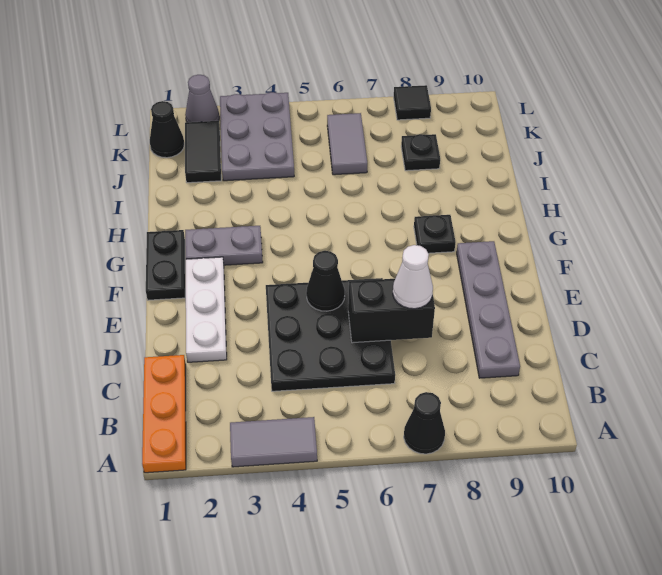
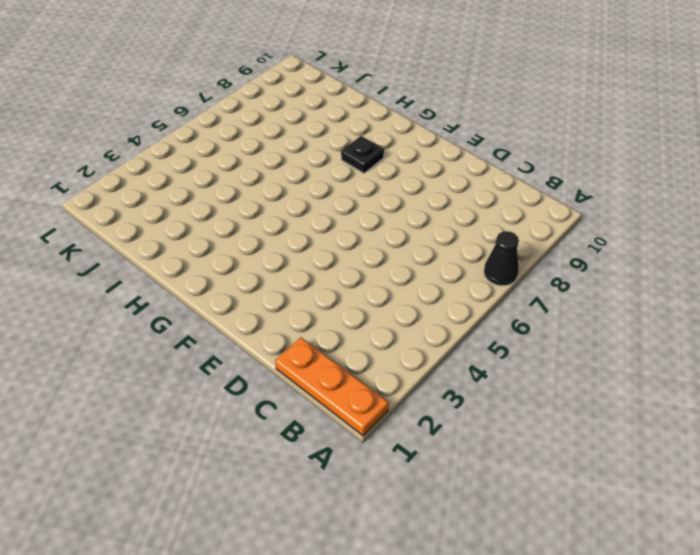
none -> grey 1x2 tile [230,417,317,467]
none -> black 3x3 plate [266,278,395,391]
none -> grey 1x4 plate [457,241,520,378]

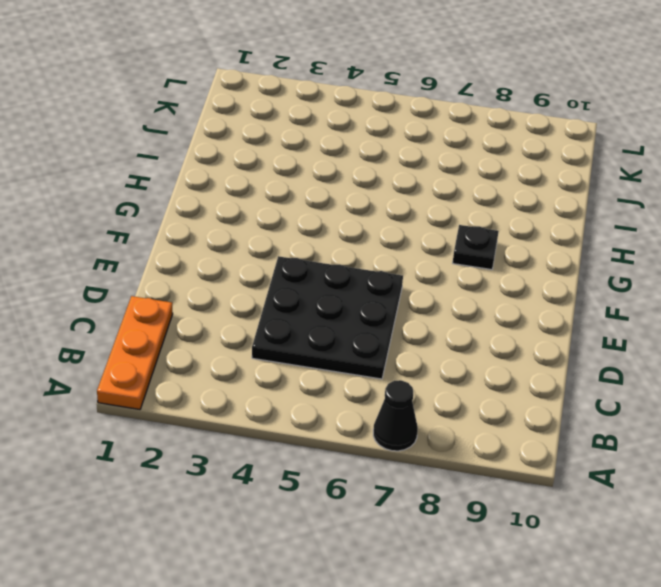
none -> grey 1x2 tile [230,417,317,467]
none -> grey 1x4 plate [457,241,520,378]
none -> white 1x3 plate [186,257,227,362]

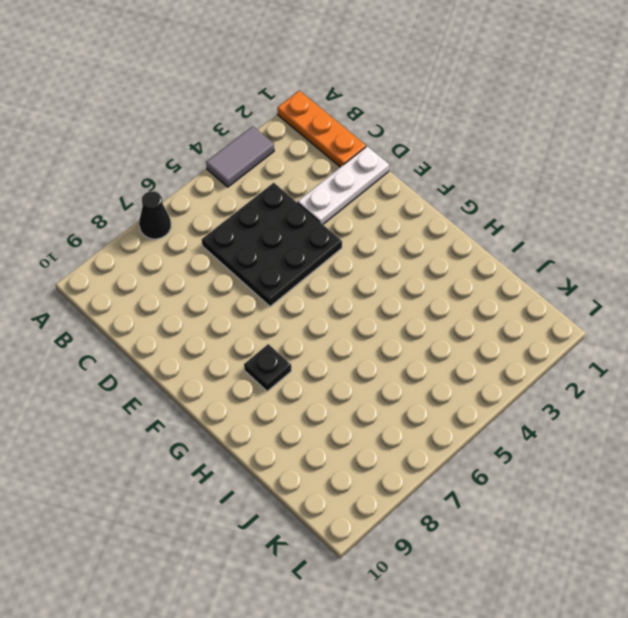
white 1x3 plate [298,146,389,224] -> white 1x3 plate turned to [186,257,227,362]
none -> grey 1x4 plate [457,241,520,378]
none -> black 1x2 plate [146,230,185,300]
none -> grey 1x2 plate [185,226,263,265]

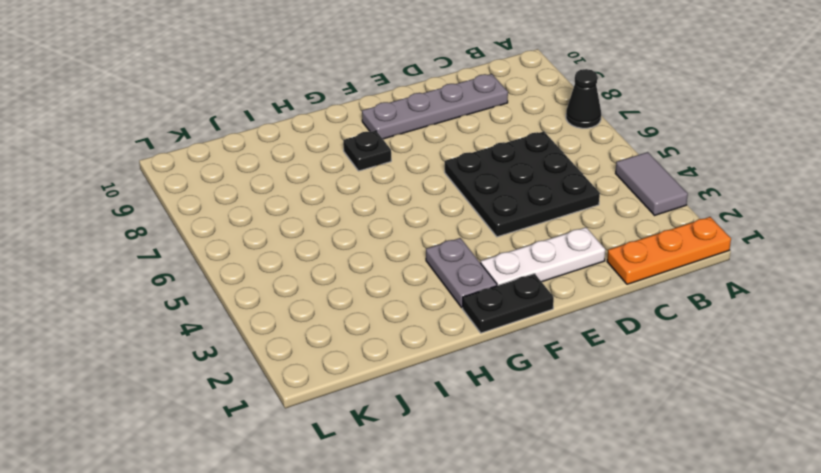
none -> black 1x2 tile [185,121,221,183]
none -> grey 2x3 plate [220,92,294,181]
none -> grey 1x2 tile [327,113,367,175]

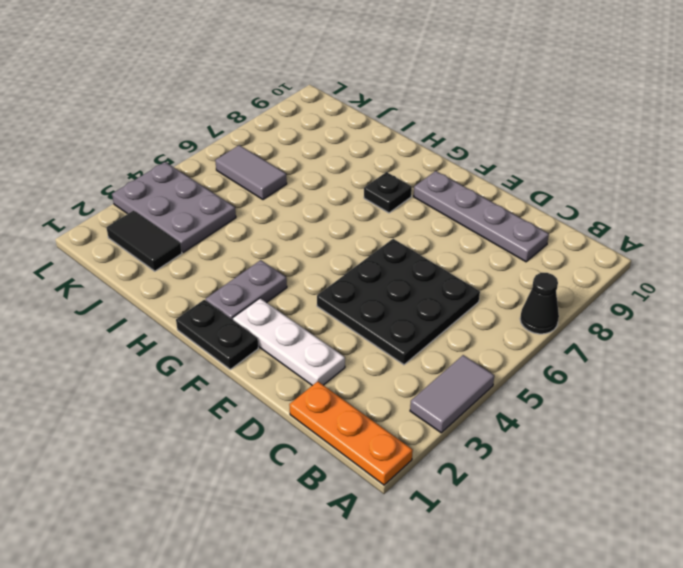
none -> black 1x1 plate [401,134,440,171]
none -> black 1x1 cone [150,101,184,158]
none -> grey 1x1 cone [185,75,219,122]

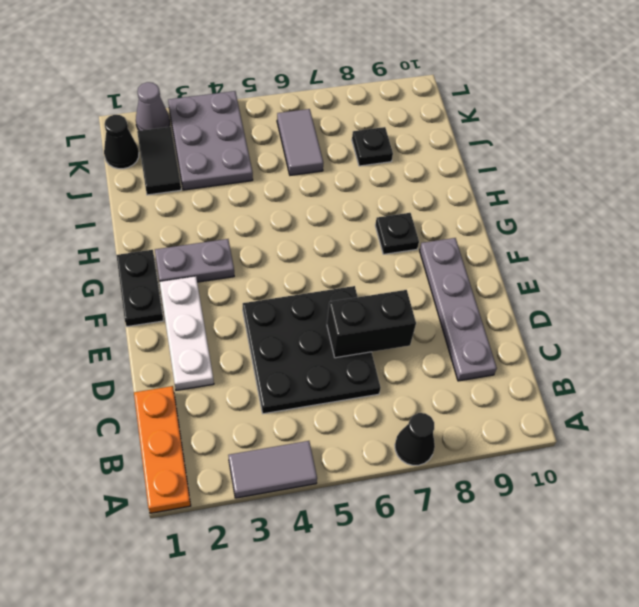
none -> black 1x1 tile [394,85,431,120]
none -> black 1x1 cone [306,251,345,311]
none -> white 1x1 cone [393,245,433,309]

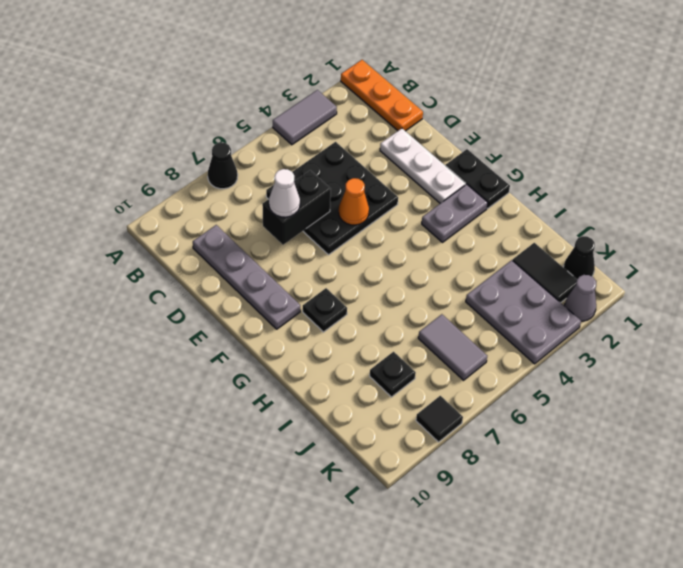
orange 1x1 cone [339,178,369,225] -> black 1x1 cone [306,251,345,311]

